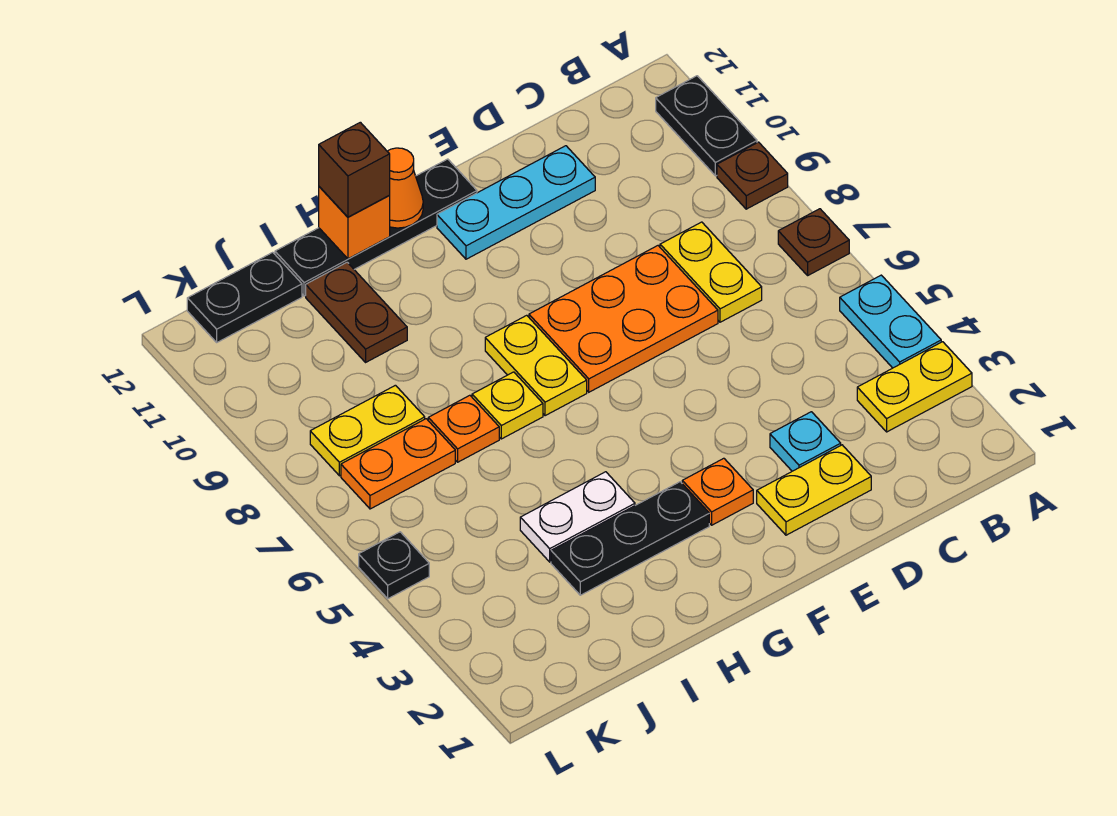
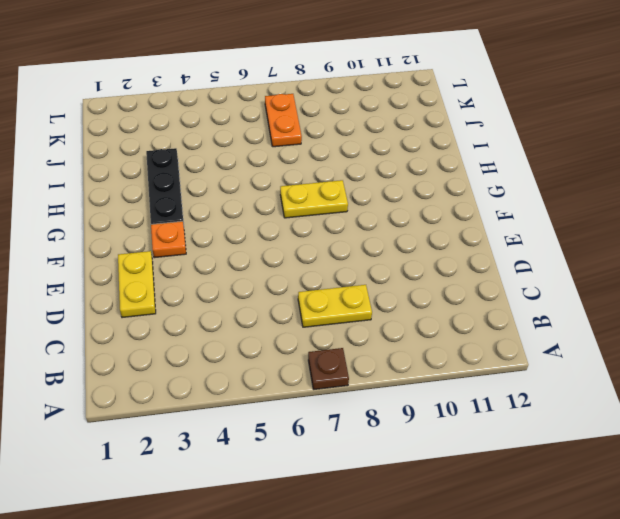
none -> yellow 1x2 plate [857,342,972,432]
none -> cyan 1x2 plate [840,275,941,368]
none -> brown 1x1 plate [717,142,788,209]

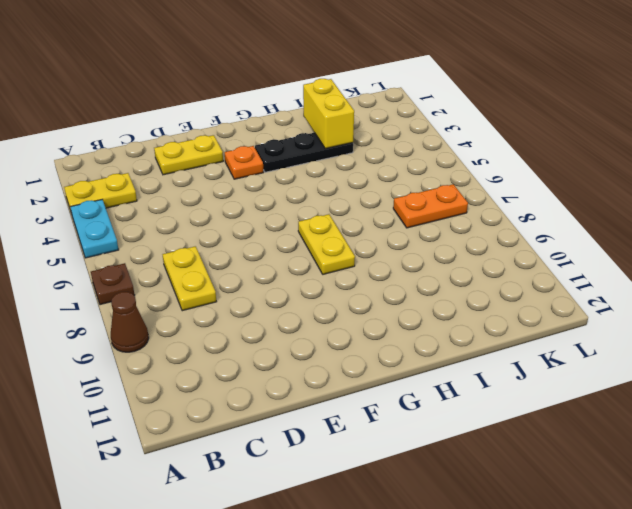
brown 1x1 cone [111,292,149,352] -> brown 1x1 plate [717,142,788,209]
yellow 1x2 brick [303,79,354,149] -> none
none -> black 1x2 plate [656,76,757,176]
none -> cyan 1x1 plate [770,412,841,471]
none -> orange 2x3 plate [529,246,718,392]

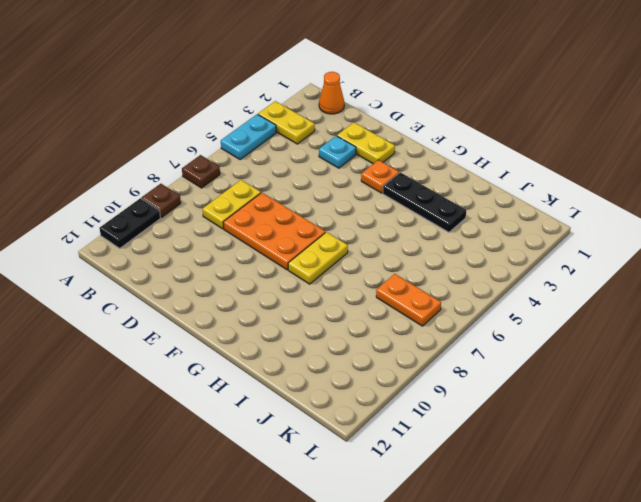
orange 1x1 cone [319,72,344,114] -> orange 1x1 cone moved to [387,148,423,228]
none -> cyan 1x3 plate [437,146,595,259]
none -> black 1x4 plate [275,159,477,296]
none -> white 1x2 plate [520,472,635,562]

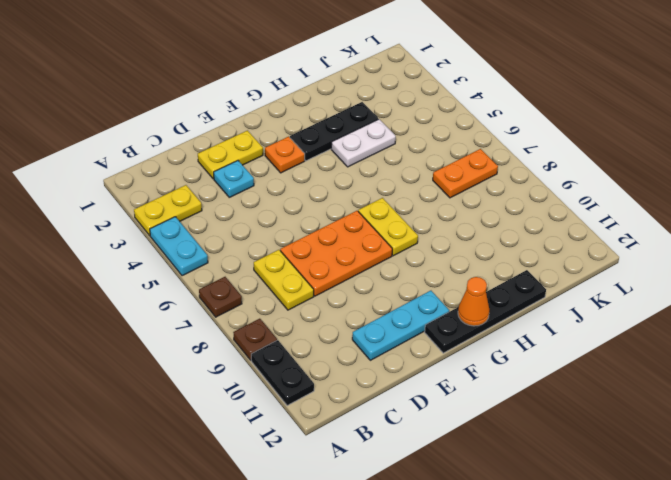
none -> yellow 1x1 plate [472,372,543,439]
none -> orange 1x1 plate [428,395,499,462]
none -> brown 1x2 plate [306,262,407,362]

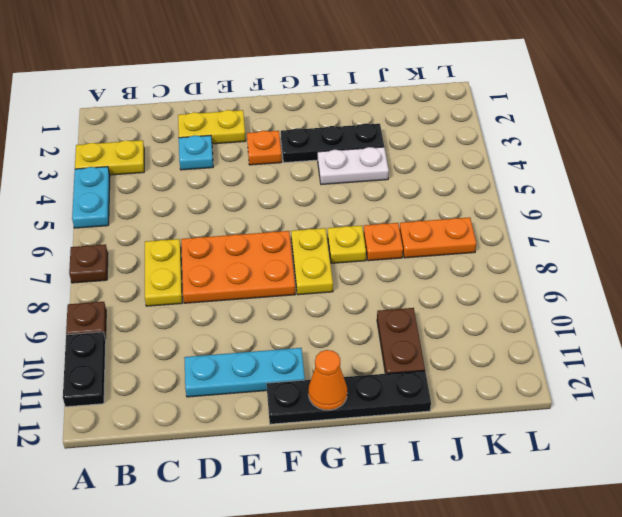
none -> yellow 1x2 plate [310,385,425,476]
none -> black 1x2 plate [187,252,302,342]
none -> black 1x1 plate [359,532,429,599]

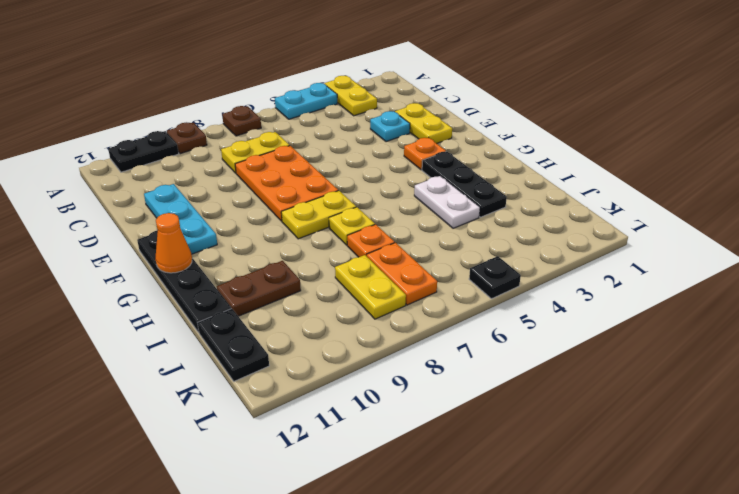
none -> orange 1x1 brick [319,187,390,259]
none -> brown 1x1 brick [319,122,390,217]

